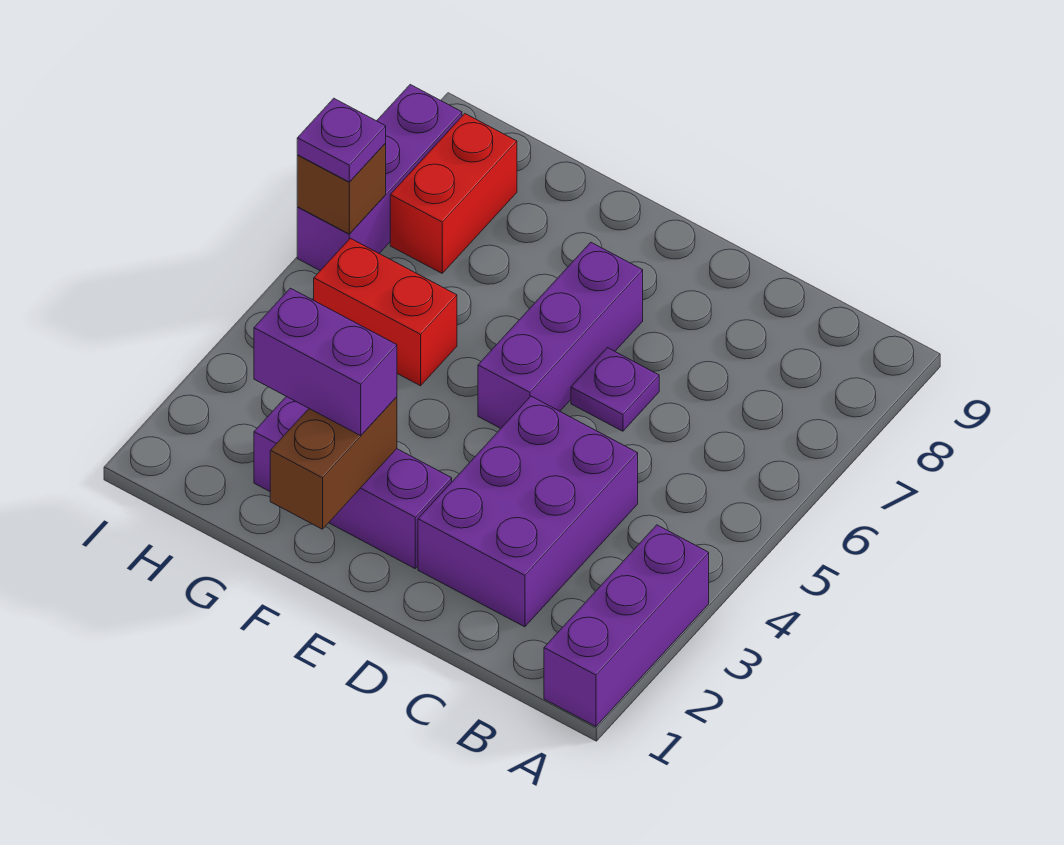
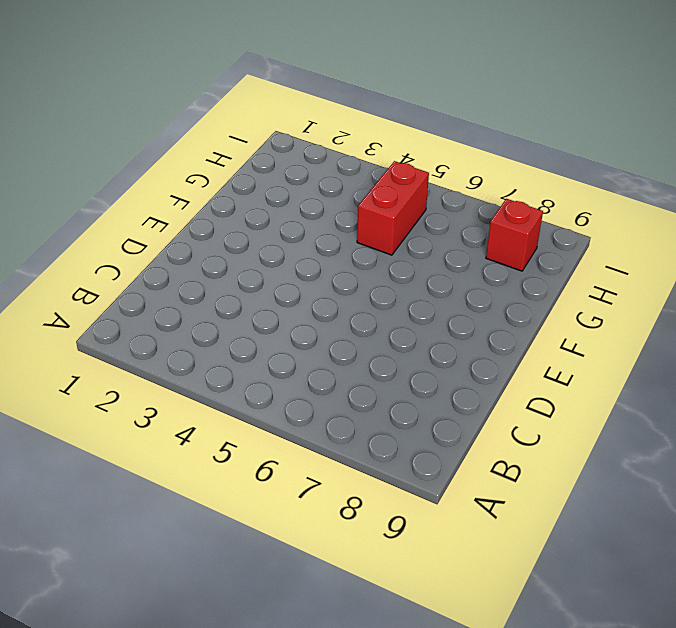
red 1x1 brick [486,199,543,271] -> red 1x2 brick [390,114,517,273]
none -> purple 1x3 brick [544,525,709,726]
none -> purple 2x3 brick [418,396,638,627]
none -> purple 1x1 plate [571,348,659,431]

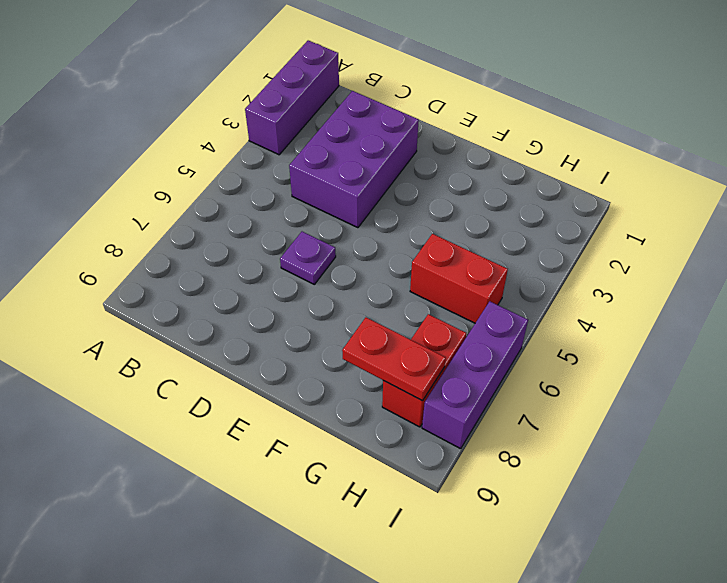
red 1x2 plate [342,318,446,401] -> none
none -> purple 1x3 brick [254,396,452,568]
none -> purple 1x3 brick [478,242,643,428]
none -> brown 1x2 brick [270,397,397,529]

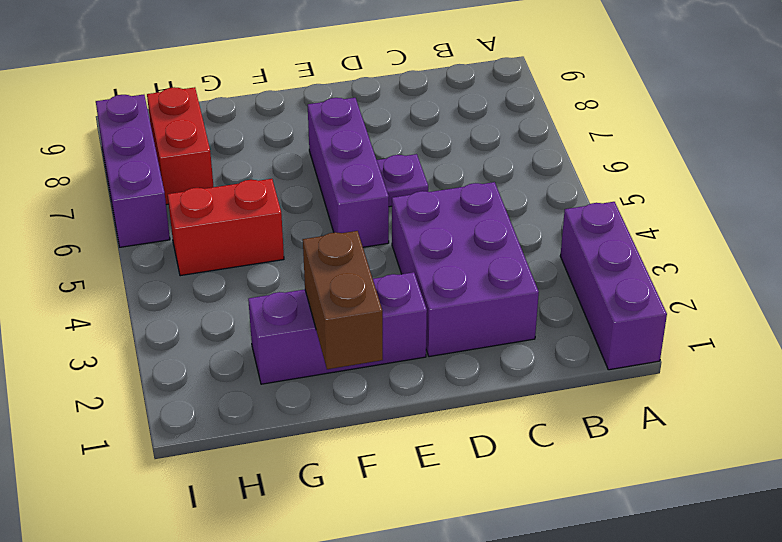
none -> brown 1x1 brick [297,143,386,234]
none -> purple 1x2 brick [254,288,397,436]
none -> purple 1x1 plate [297,98,386,182]

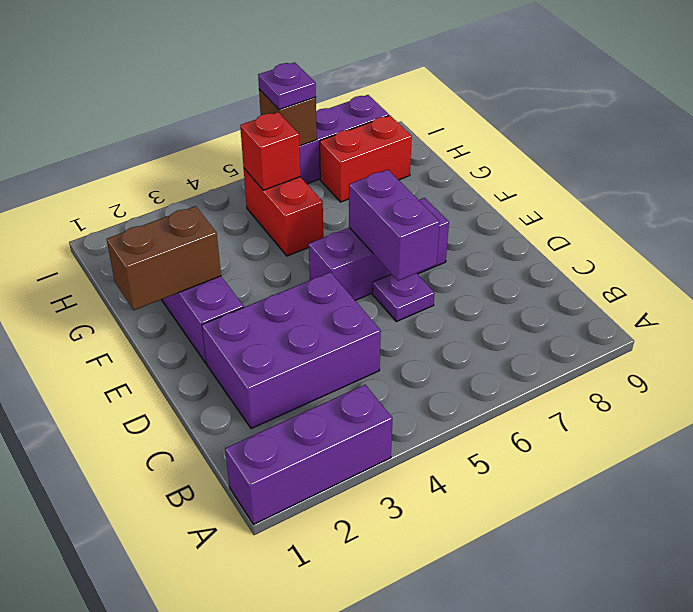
purple 1x2 brick [349,169,440,281] -> purple 1x2 brick moved to [254,288,397,436]
red 1x1 brick [240,112,300,190] -> none

